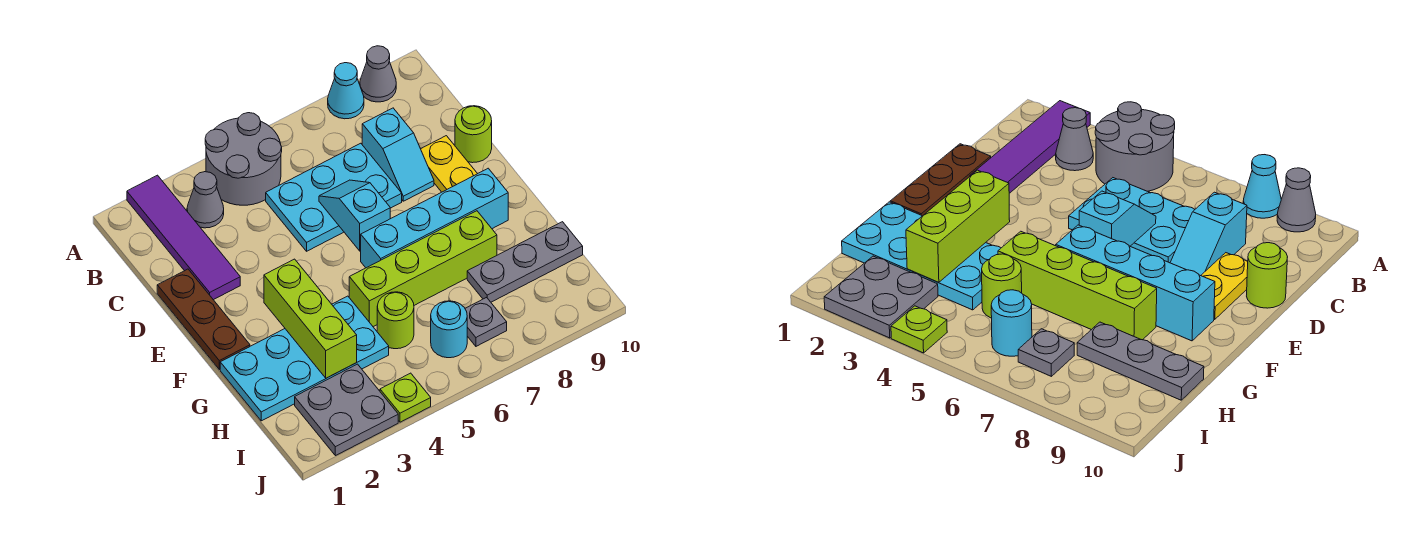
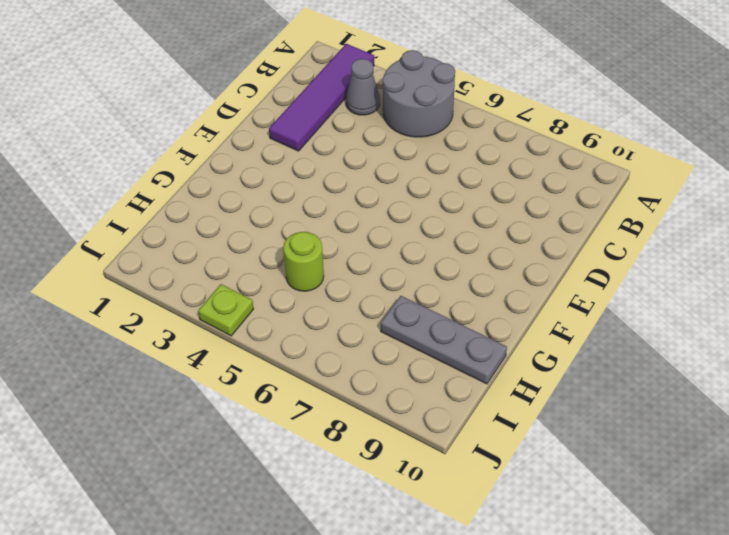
none -> cyan 1x1 cone [328,63,364,119]
none -> grey 1x1 cone [360,46,396,102]
none -> cyan 2x3 plate [266,143,402,251]

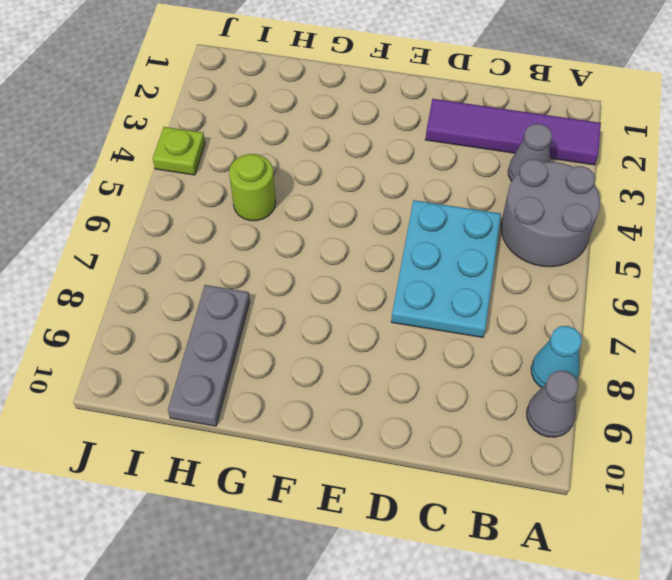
none -> cyan 1x2 slope [362,108,434,201]
none -> brown 1x3 plate [157,269,250,369]
none -> yellow 1x2 plate [421,136,477,192]

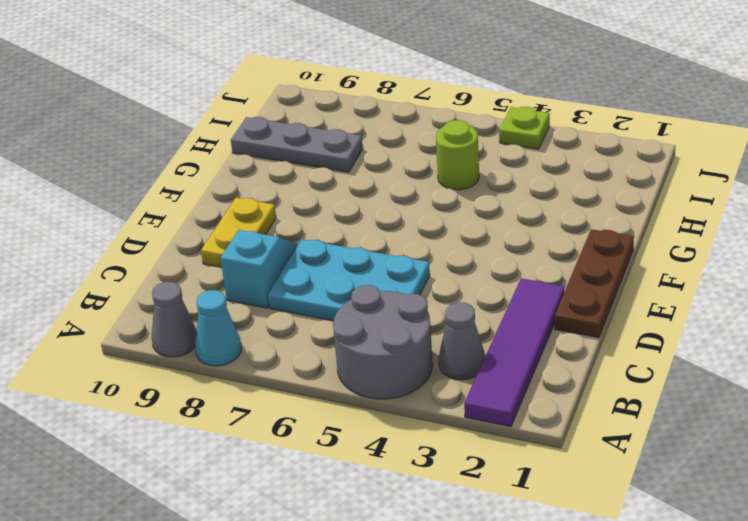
none -> lime 1x1 round brick [455,106,492,163]
none -> cyan 1x4 brick [361,168,508,268]
none -> cyan 2x4 plate [220,296,389,421]

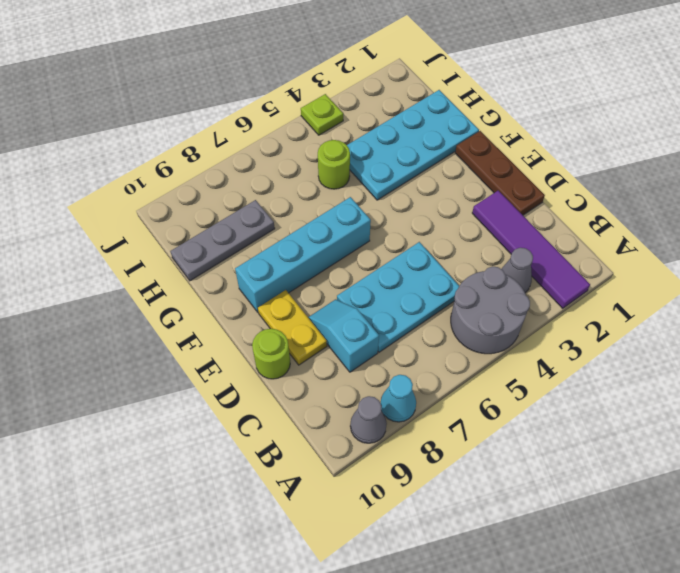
none -> lime 1x4 brick [349,211,497,327]
none -> grey 2x2 plate [295,364,398,456]
none -> cyan 1x1 round brick [431,301,467,358]

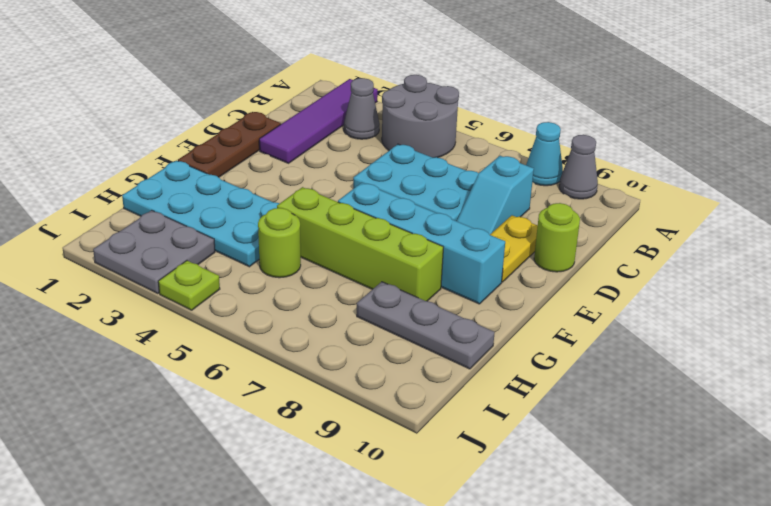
none -> cyan 1x1 round brick [431,301,467,358]
none -> grey 1x1 plate [465,298,507,346]
none -> cyan 1x2 slope [319,180,390,251]

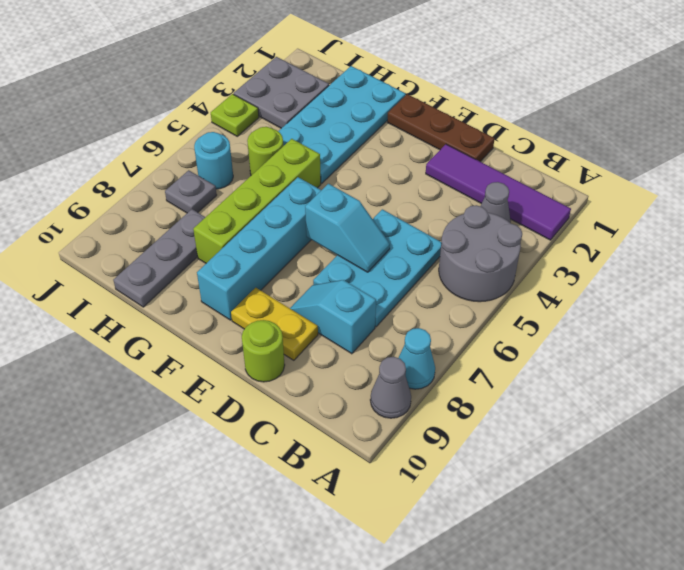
none -> lime 1x3 brick [264,259,357,378]

